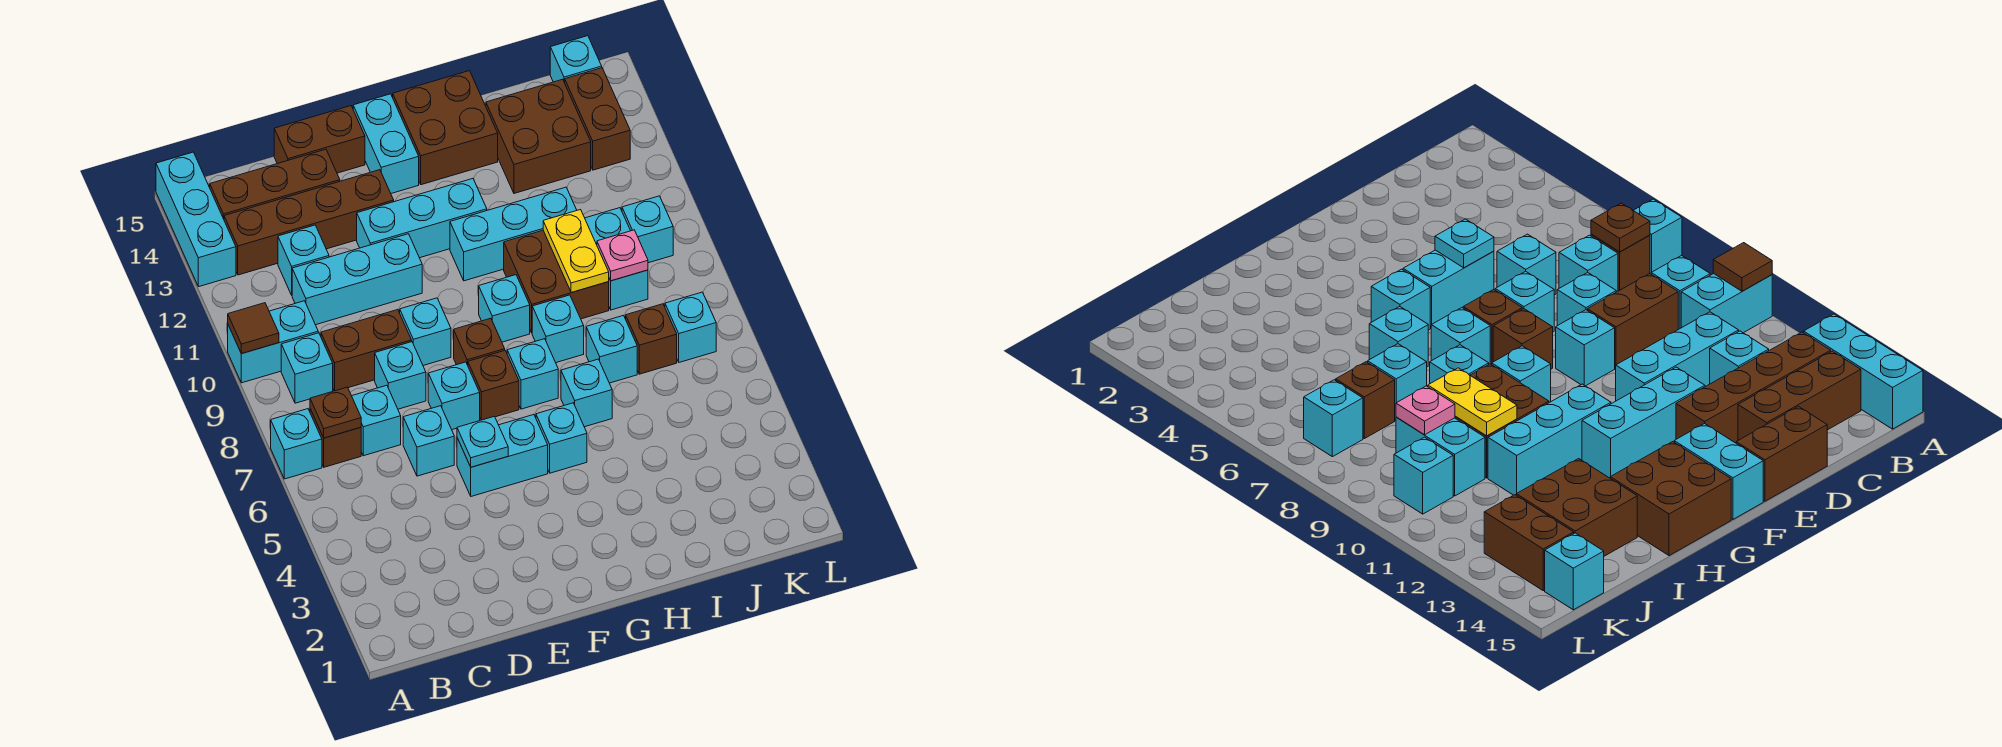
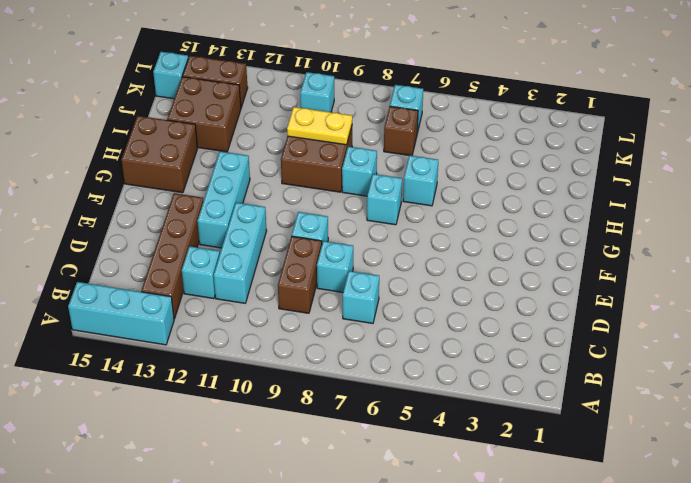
none -> cyan 1x1 brick [271,409,322,479]
none -> cyan 1x2 brick [228,301,318,383]
none -> brown 1x1 brick [310,409,361,467]
none -> cyan 1x1 brick [281,333,333,403]

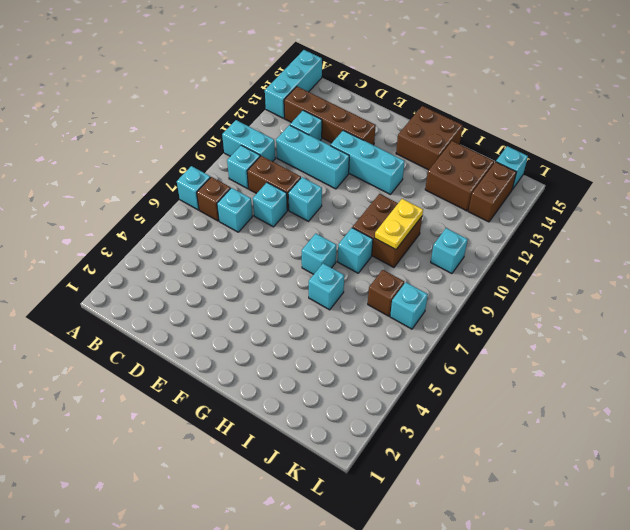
none -> brown 1x3 brick [210,149,340,219]
none -> cyan 1x1 brick [403,406,454,476]
none -> brown 1x2 brick [274,106,365,173]
none -> cyan 1x2 brick [457,415,548,496]

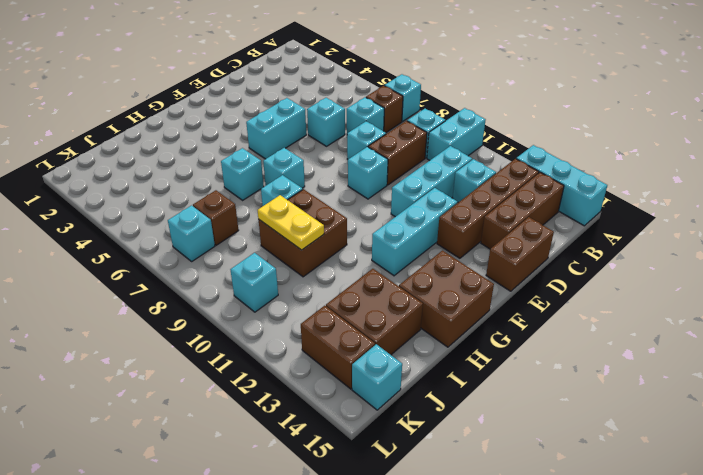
none -> cyan 1x1 brick [428,362,480,430]
none -> brown 1x1 brick [468,351,519,420]
none -> brown 1x1 brick [454,318,505,365]
none -> cyan 1x2 brick [353,94,419,193]

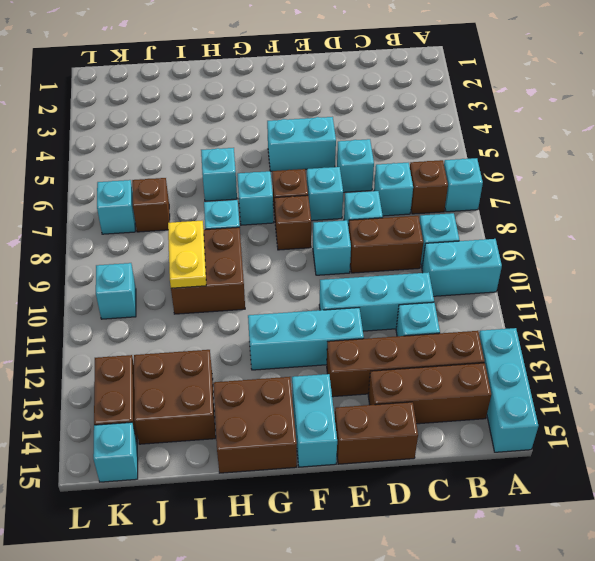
none -> cyan 1x1 brick [536,403,587,473]
none -> cyan 1x1 brick [479,275,530,342]
none -> cyan 1x3 brick [450,187,577,281]
none -> cyan 1x1 brick [586,316,637,383]

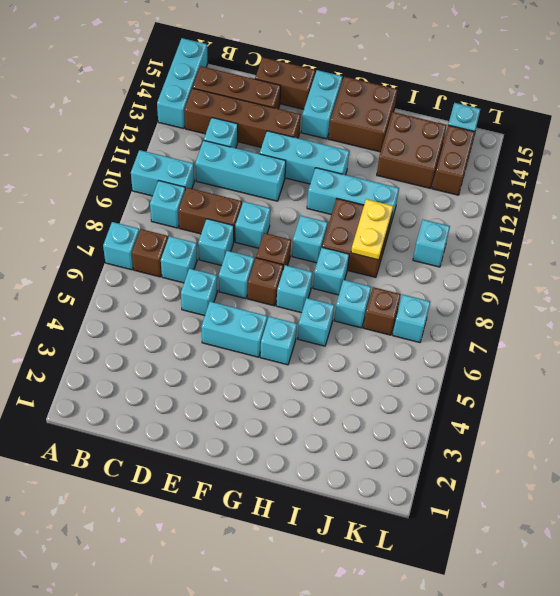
none -> cyan 1x2 brick [585,208,648,310]
none -> brown 1x1 tile [228,303,279,354]
none -> brown 1x1 plate [310,387,361,438]
none -> cyan 1x1 plate [457,416,508,467]

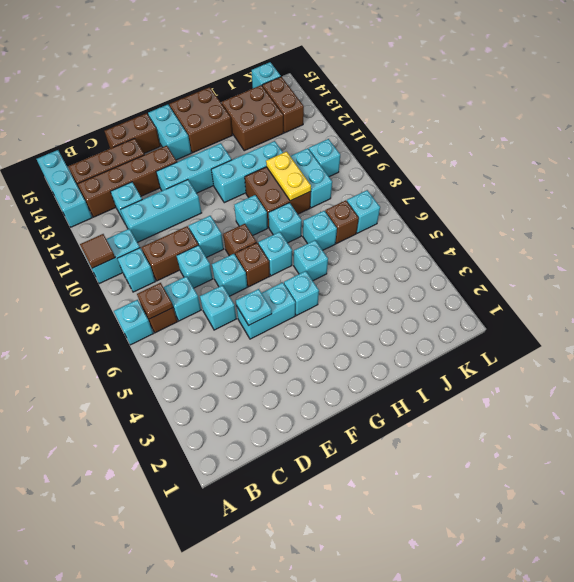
none -> pink 1x1 plate [597,230,648,281]

